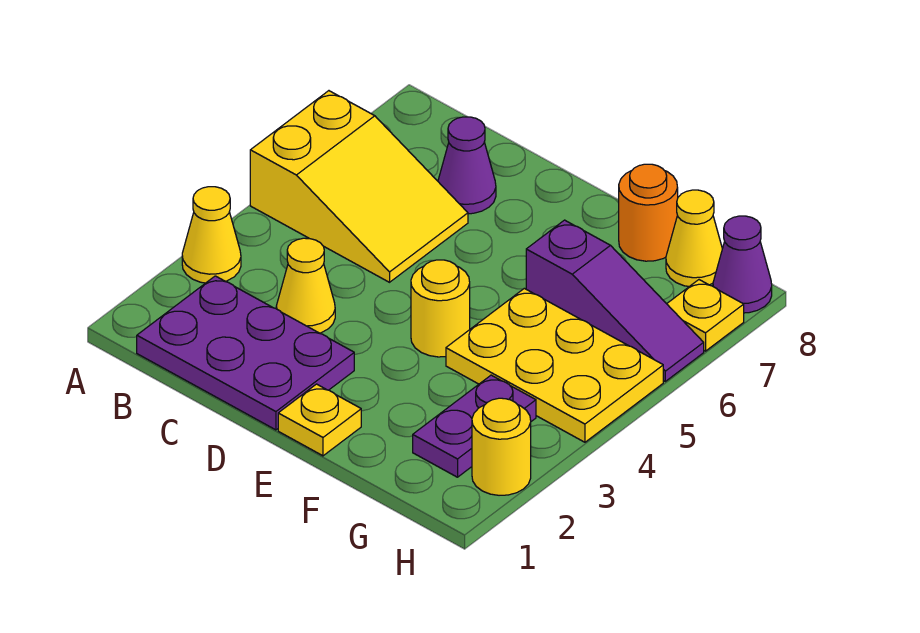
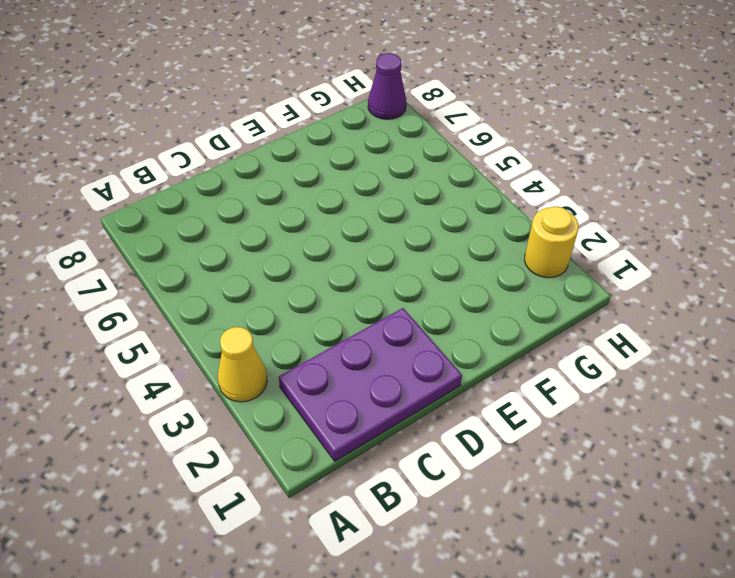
none -> yellow 2x3 slope [250,91,468,282]
none -> yellow 1x1 cone [276,238,335,333]
none -> purple 1x1 cone [438,117,496,214]

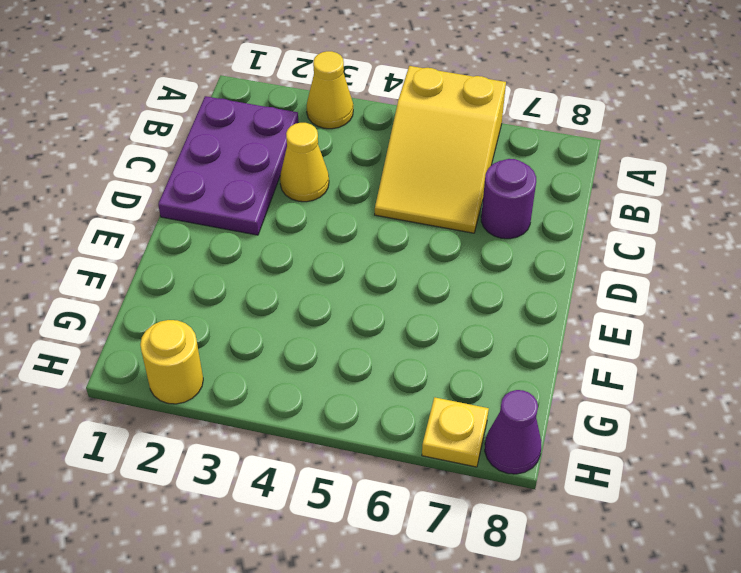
purple 1x1 round brick [481,159,536,239] -> purple 1x1 cone [438,117,496,214]
none -> yellow 1x1 plate [278,384,361,456]
none -> yellow 1x1 round brick [411,260,470,357]
none -> yellow 2x3 plate [446,288,663,442]

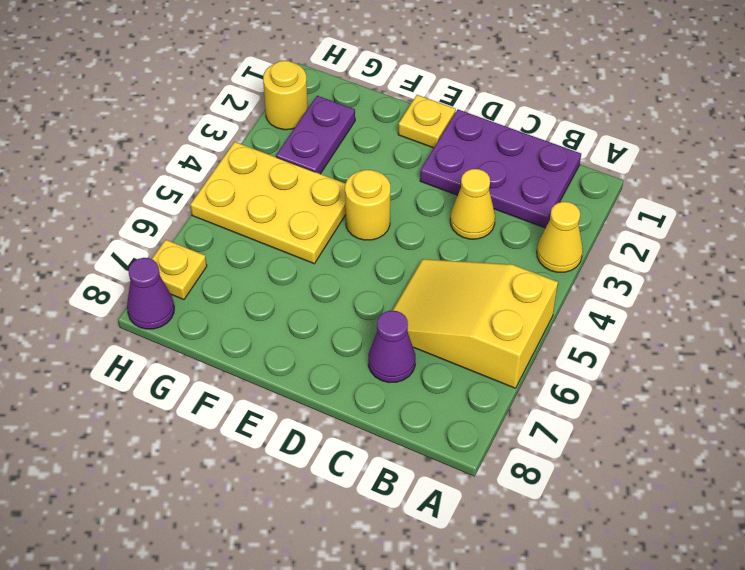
none -> purple 1x3 slope [526,220,704,381]
none -> orange 1x1 round brick [619,164,678,261]
none -> yellow 1x1 cone [666,190,722,286]

